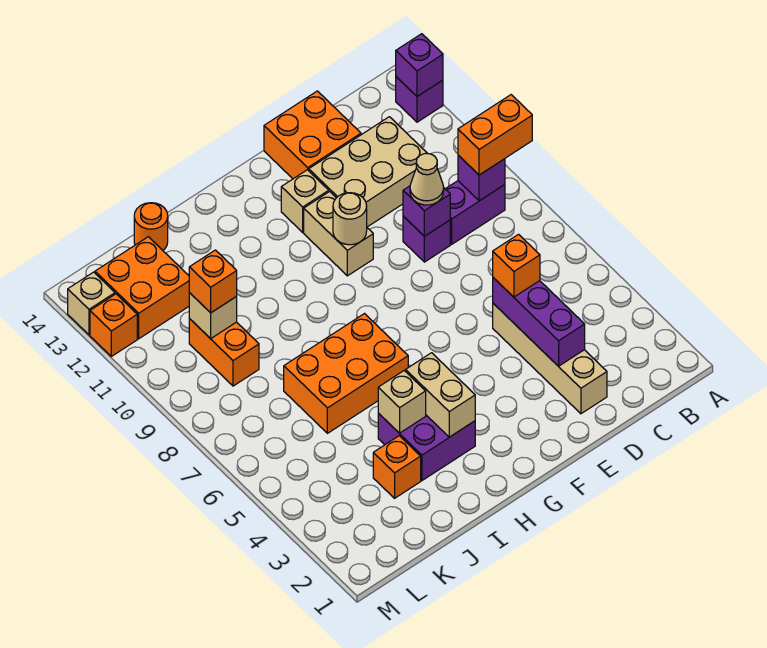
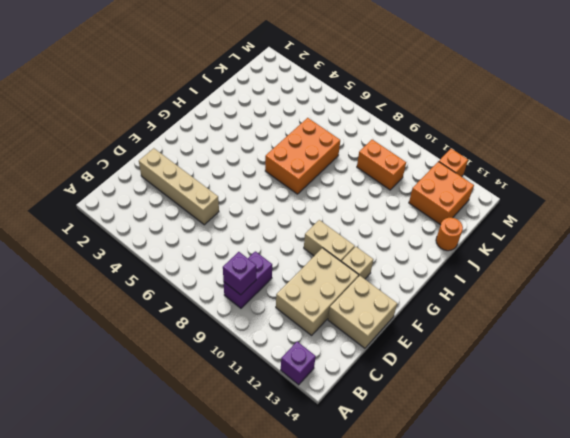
tan 2x2 brick [328,276,397,348] -> orange 2x2 brick [264,91,361,179]
none -> purple 1x1 brick [403,216,450,262]
none -> purple 2x2 brick [378,413,475,481]
none -> orange 1x1 brick [373,436,421,498]

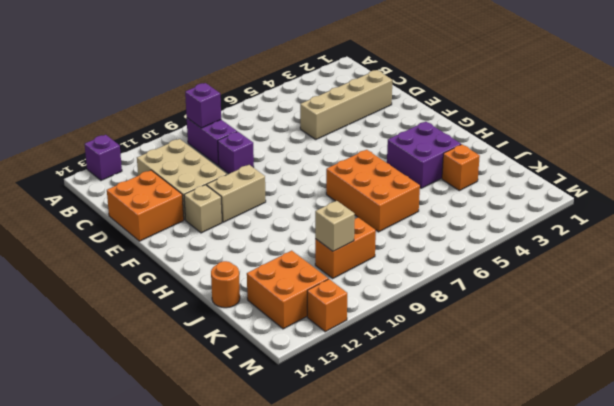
none -> tan 1x1 brick [68,272,115,335]
none -> purple 1x1 brick [396,34,443,96]
none -> purple 1x3 brick [493,278,585,366]

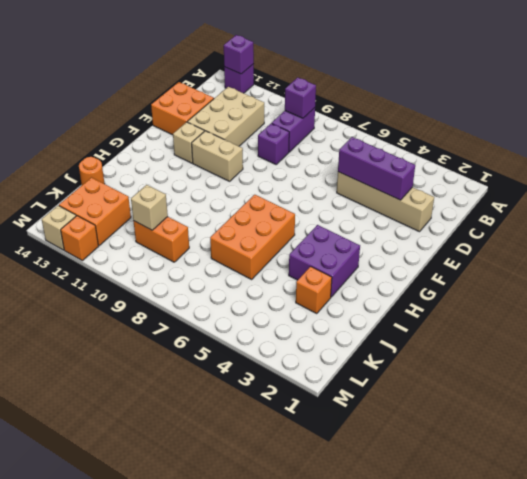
none -> purple 1x1 brick [403,186,450,236]
none -> tan 1x1 round brick [333,193,367,245]
none -> tan 1x2 brick [406,353,475,437]

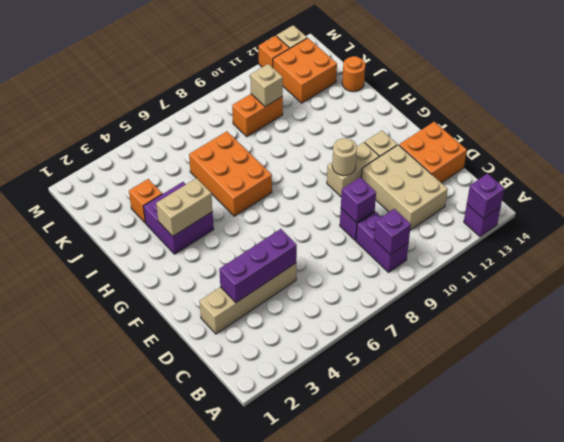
none -> tan 1x1 brick [378,371,426,433]
none -> orange 1x2 brick [458,95,532,175]
none -> orange 1x1 brick [493,234,540,297]

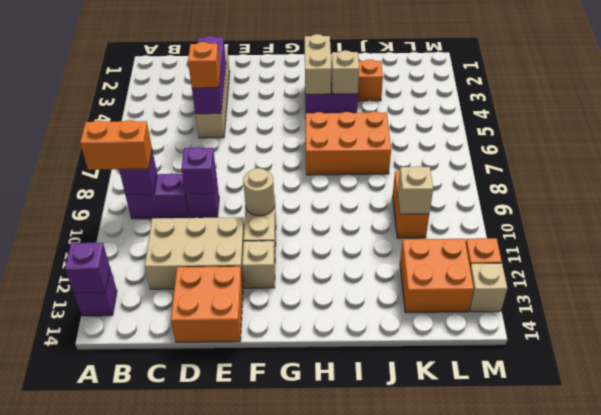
none -> orange 1x1 round brick [134,203,168,250]
none -> tan 1x1 cone [410,153,444,205]
none -> orange 1x1 brick [189,250,237,313]

